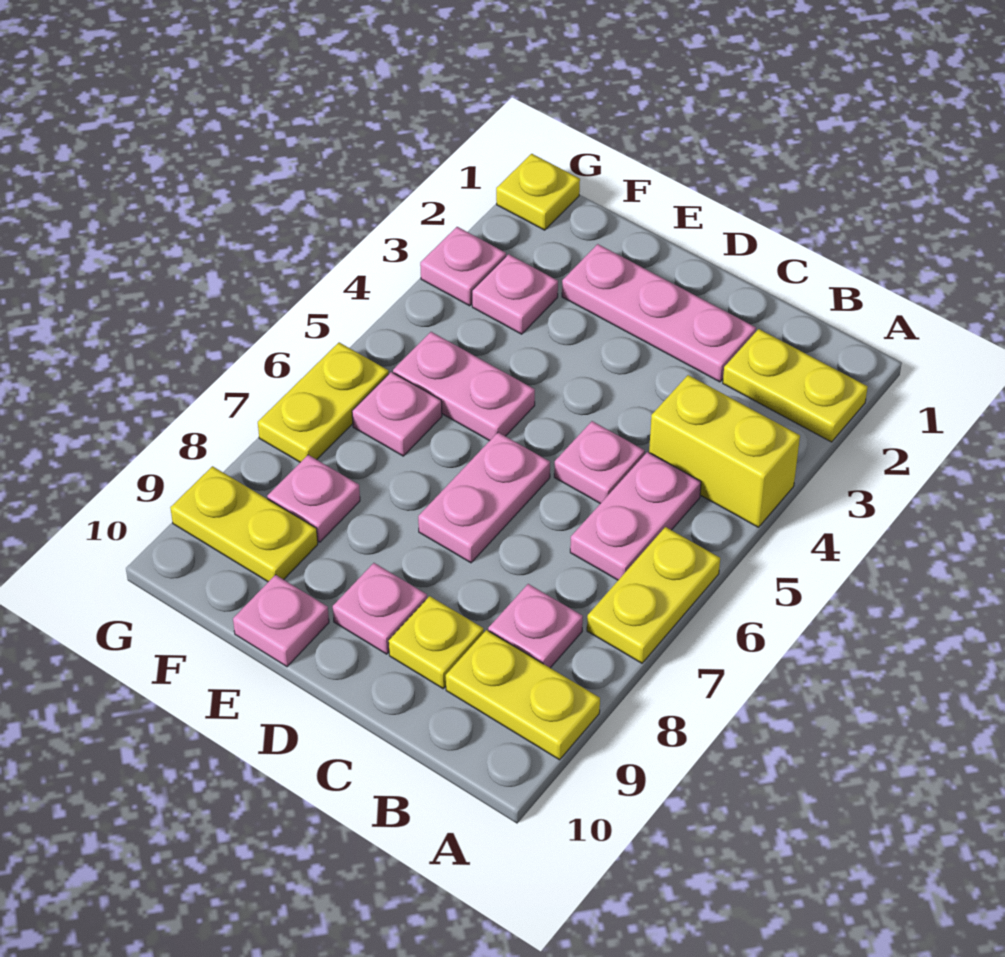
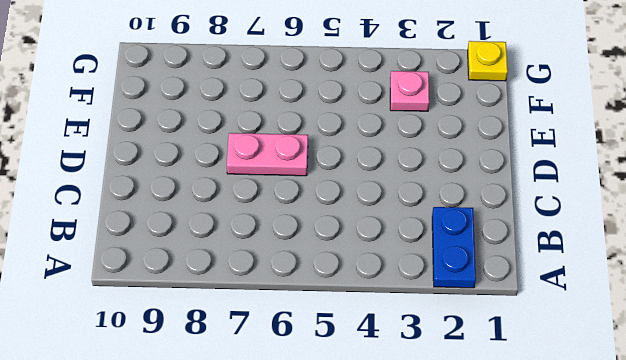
blue 1x2 plate [432,207,476,288] -> yellow 1x2 plate [723,329,868,442]
none -> yellow 1x2 brick [649,375,800,527]
none -> yellow 1x2 plate [587,527,720,663]
none -> yellow 1x2 plate [446,630,600,760]

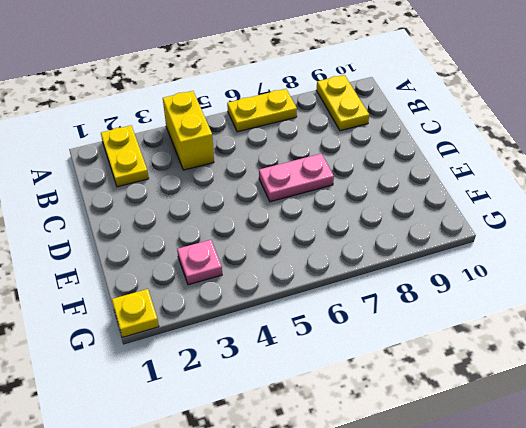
none -> pink 1x2 plate [570,452,701,580]
none -> pink 1x1 plate [488,584,583,668]
none -> pink 1x3 plate [562,244,756,382]

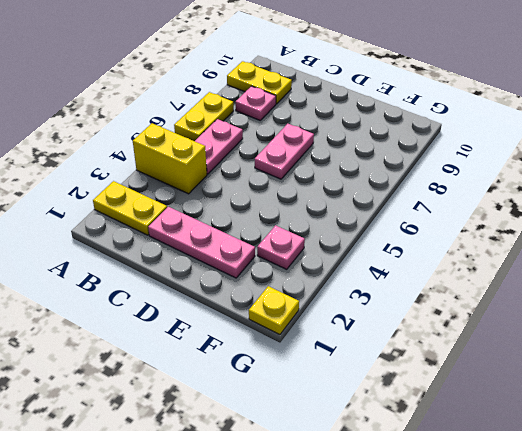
none -> pink 1x1 plate [554,421,645,504]
none -> yellow 1x1 plate [389,596,484,689]
none -> pink 1x1 plate [333,563,427,654]

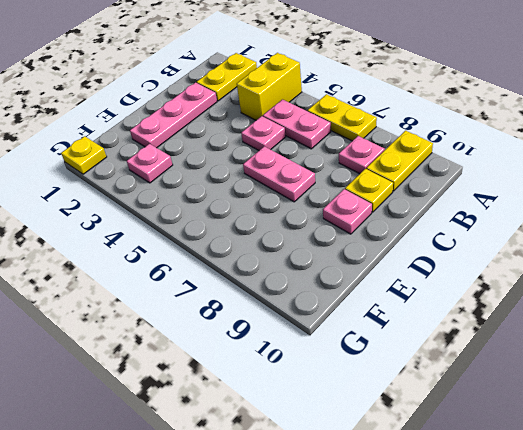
none -> pink 1x2 plate [393,332,535,441]
none -> pink 1x1 plate [233,575,329,667]
none -> pink 1x1 plate [352,372,442,456]

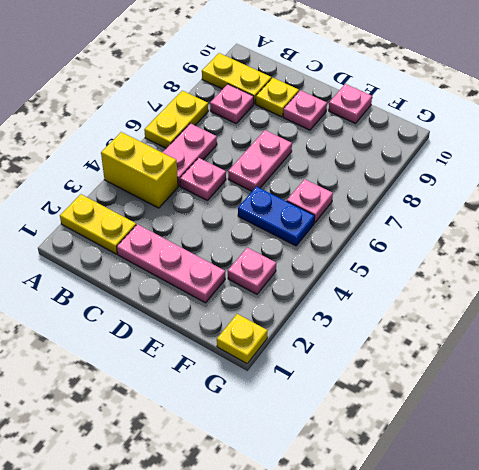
blue 1x2 plate [238,186,315,246] -> pink 1x2 plate [393,332,535,441]
none -> pink 1x1 plate [267,455,360,542]
none -> yellow 1x2 plate [170,466,318,582]
none -> pink 1x1 plate [420,227,506,306]

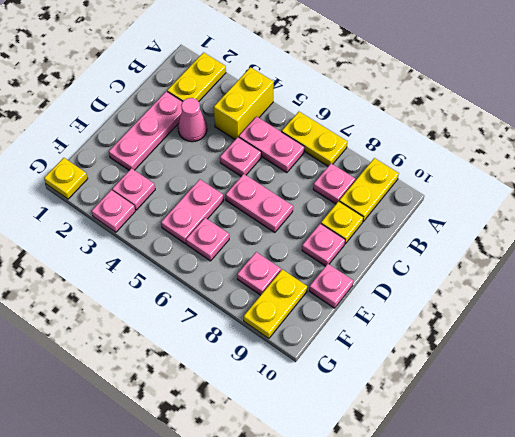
pink 1x1 cone [178,98,207,142] -> none
none -> yellow 1x2 plate [258,343,389,462]

